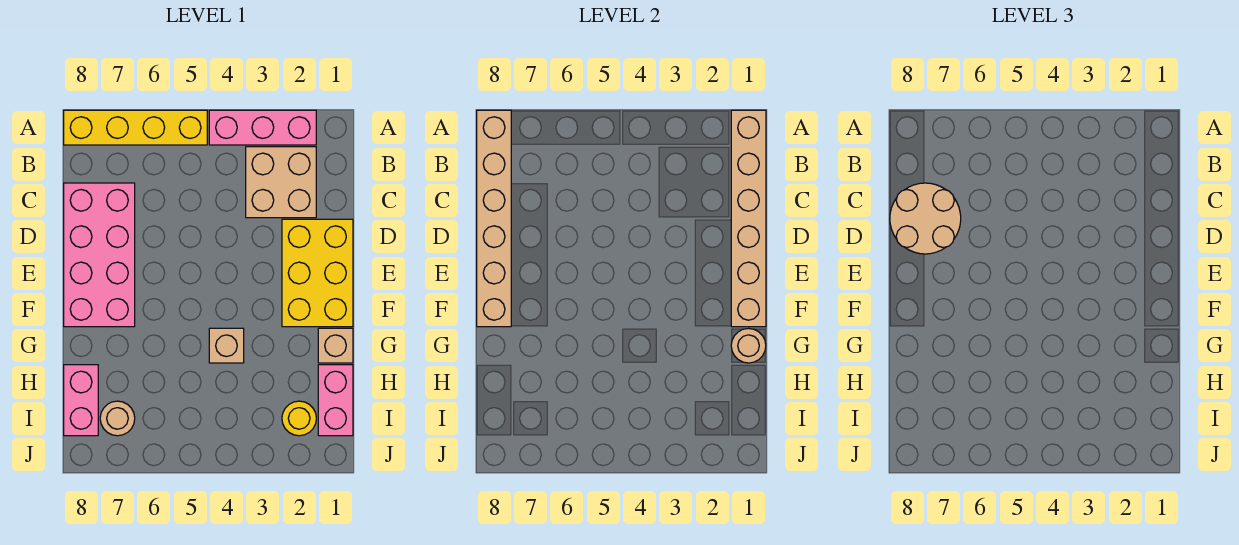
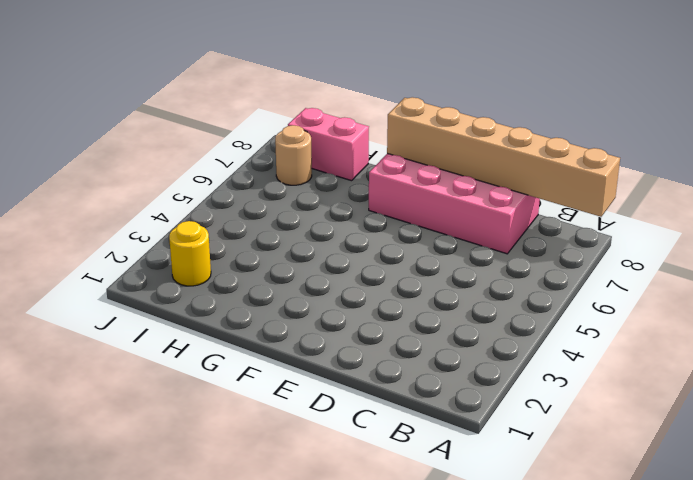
none -> pink 1x3 brick [209,110,316,145]
none -> yellow 1x4 brick [64,110,207,145]
none -> tan 2x2 brick [246,147,316,218]

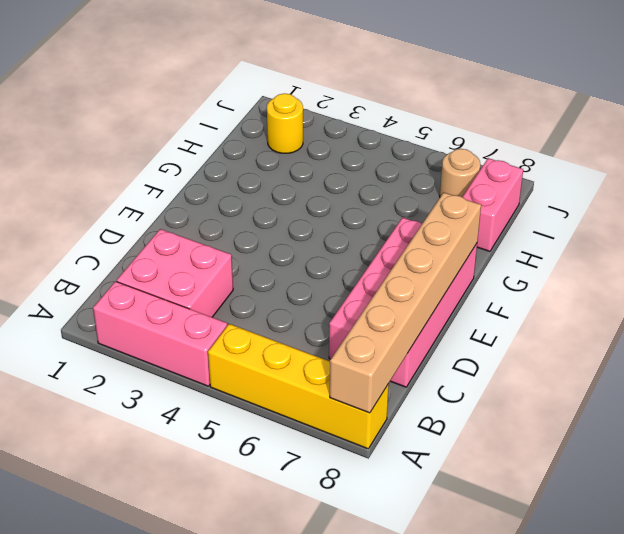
pink 2x2 brick [117,229,233,317] -> tan 2x2 brick [246,147,316,218]
none -> yellow 2x3 brick [282,219,353,327]
none -> tan 1x1 brick [318,328,353,363]
none -> tan 1x1 brick [209,328,244,363]

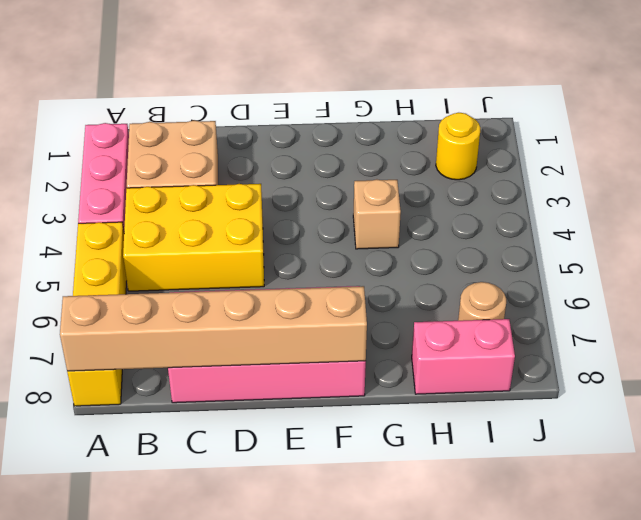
yellow 2x3 brick [123,184,264,291] -> yellow 2x3 brick moved to [282,219,353,327]
none -> tan 1x1 brick [318,328,353,363]
none -> pink 1x2 brick [318,365,353,436]
none -> tan 1x6 brick [731,110,766,327]

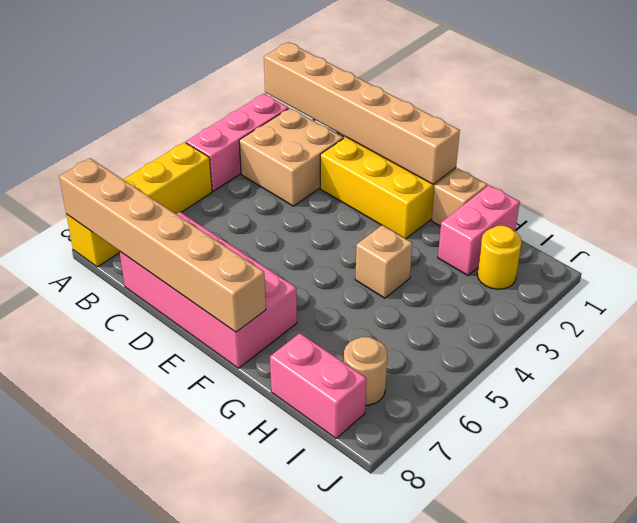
pink 1x2 brick [438,185,520,275] -> pink 1x2 brick turned to [318,365,353,436]
none -> tan 1x1 round brick [731,328,766,363]
none -> tan 2x2 round brick [890,183,961,254]

